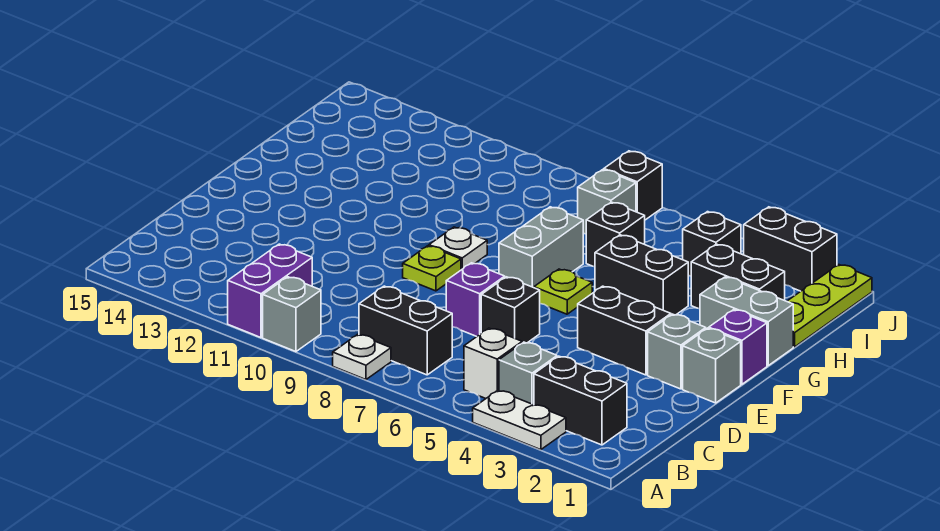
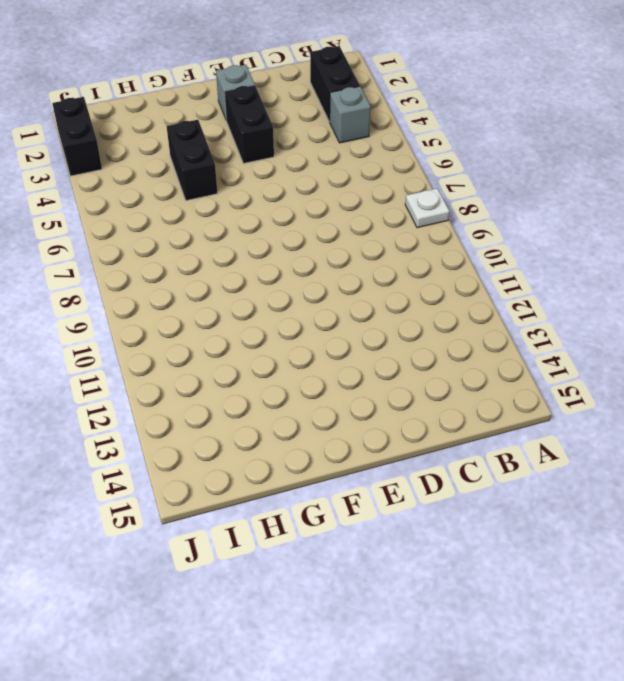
none -> white 1x2 plate [473,390,566,450]
none -> grey 1x1 brick [263,277,321,352]
none -> purple 1x2 brick [228,244,312,338]

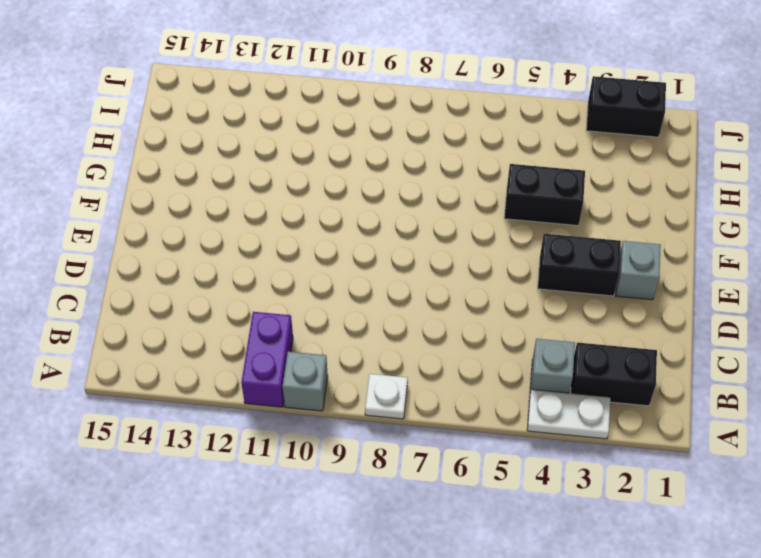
none -> white 1x1 brick [464,328,522,398]
none -> black 1x2 brick [359,286,452,375]
none -> black 1x1 brick [481,277,540,343]

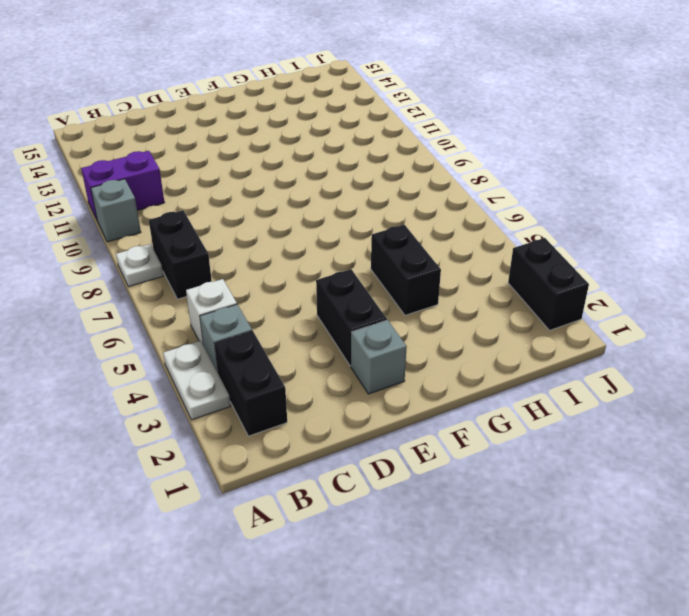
none -> black 1x1 brick [481,277,540,343]
none -> purple 1x1 brick [446,263,505,336]
none -> grey 1x1 brick [683,328,741,403]

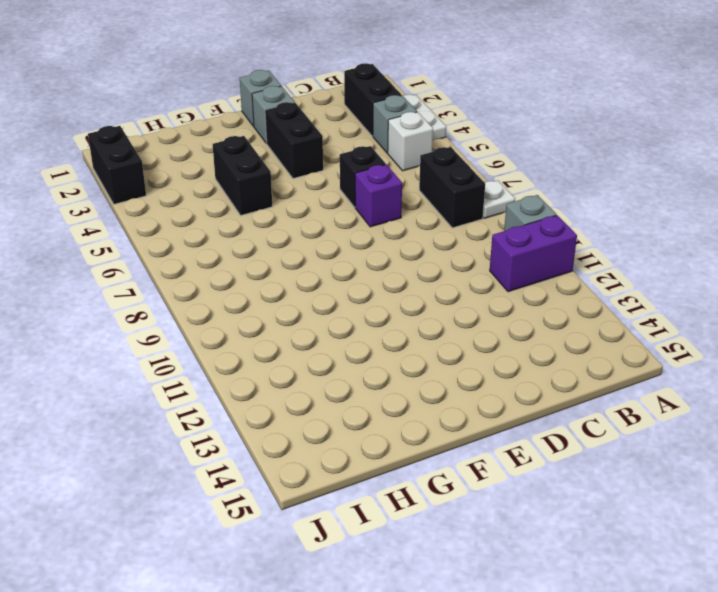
none -> lime 1x1 plate [403,246,461,291]
none -> purple 1x1 brick [709,310,767,384]
none -> lime 1x1 plate [534,269,592,314]

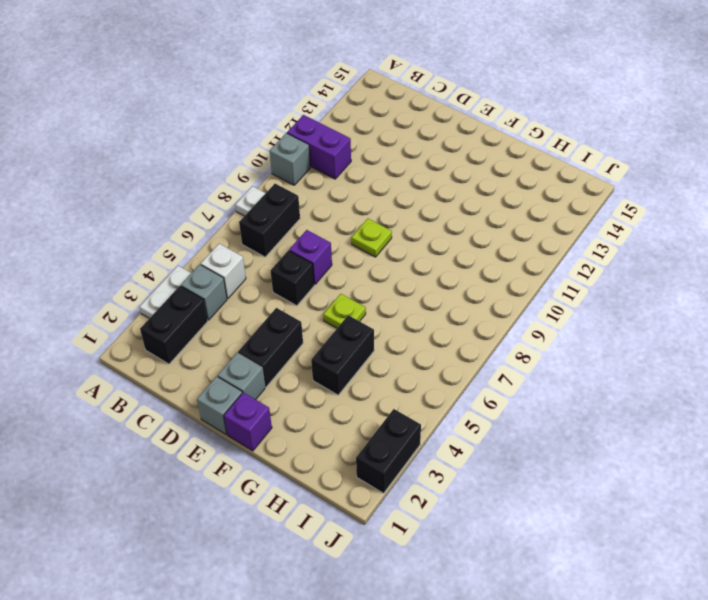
none -> grey 1x2 brick [499,207,583,288]
none -> white 1x1 plate [429,227,487,270]
none -> grey 1x2 brick [700,277,793,366]

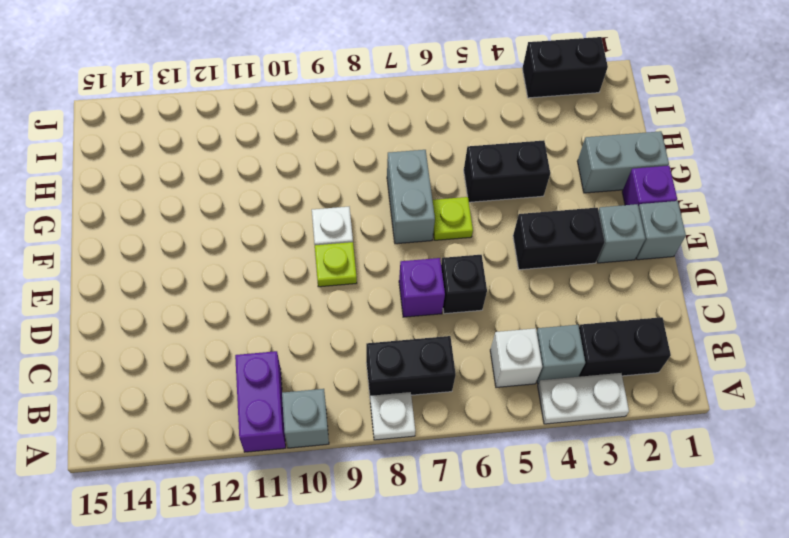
none -> lime 1x3 plate [787,265,872,347]
none -> black 1x2 brick [691,244,785,309]
none -> black 1x1 brick [586,202,645,267]

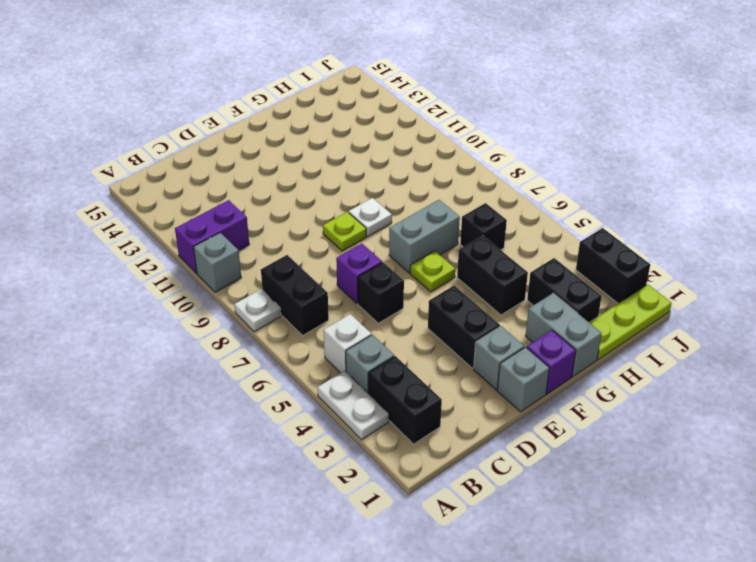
none -> black 1x1 brick [683,212,741,276]
none -> grey 1x1 brick [578,170,636,234]
none -> black 1x1 brick [604,151,662,220]

